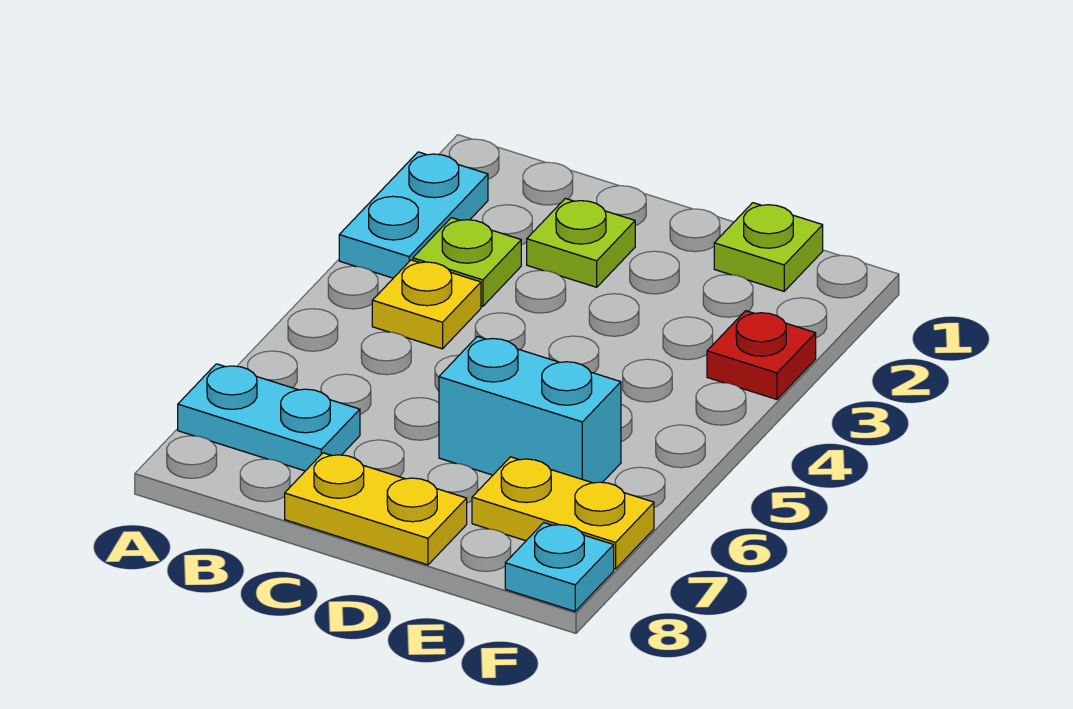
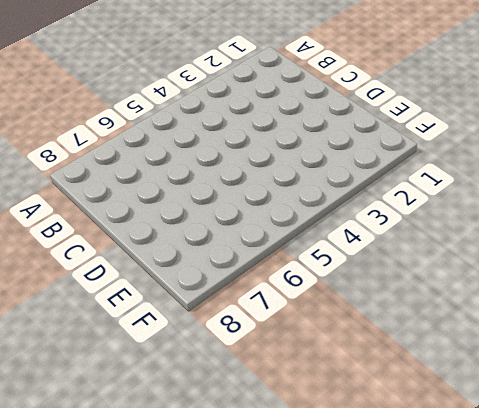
none -> cyan 1x2 plate [339,152,488,278]
none -> cyan 1x2 plate [178,364,360,471]

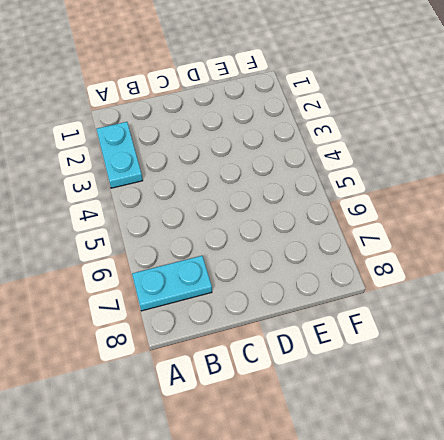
none -> lime 1x1 plate [413,218,521,306]
none -> yellow 1x1 plate [372,260,481,349]

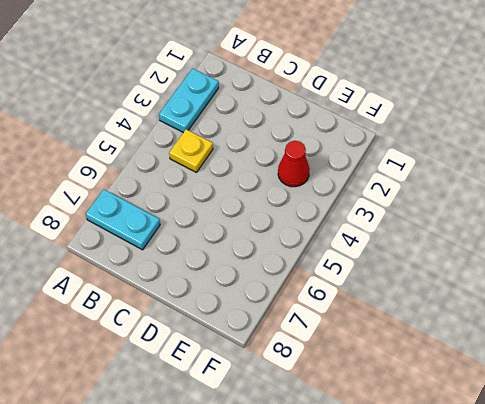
red 1x1 cone [278,141,310,187] -> none
none -> lime 1x1 plate [413,218,521,306]
none -> lime 1x1 plate [527,198,635,287]

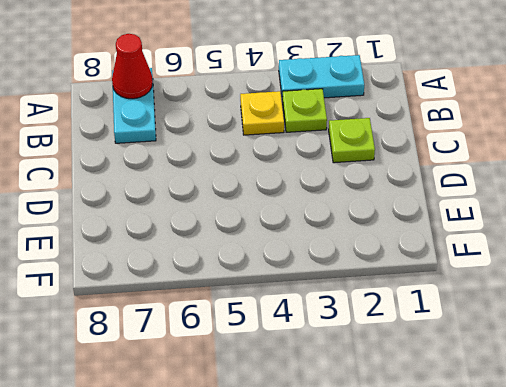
red 1x1 cone [112,34,153,99] -> none
none -> yellow 1x2 plate [285,453,467,565]
none -> cyan 1x2 brick [439,336,621,483]

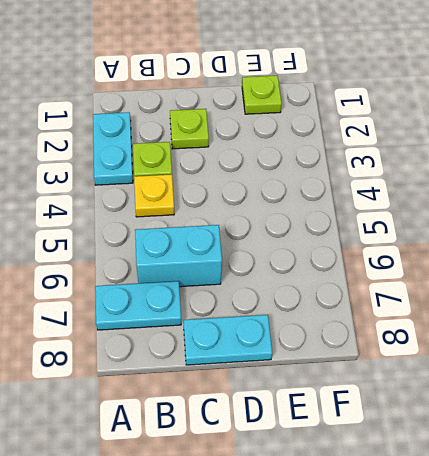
cyan 1x2 brick [135,225,222,287] -> cyan 1x2 brick moved to [439,336,621,483]
cyan 1x2 plate [184,315,272,365] -> yellow 1x2 plate [285,453,467,565]
none -> yellow 1x2 plate [472,457,654,569]
none -> red 1x1 plate [707,311,816,399]

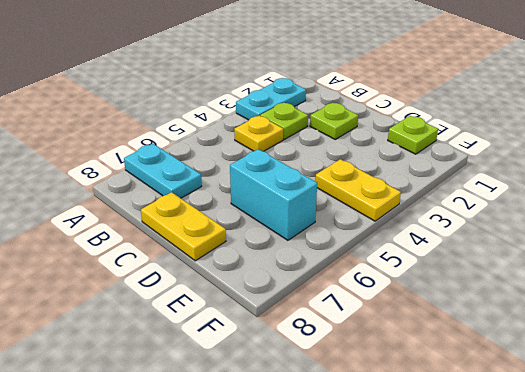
yellow 1x2 plate [315,159,401,221] -> yellow 1x2 plate moved to [472,457,654,569]
none -> red 1x1 plate [707,311,816,399]
none -> cyan 1x1 plate [505,523,614,611]

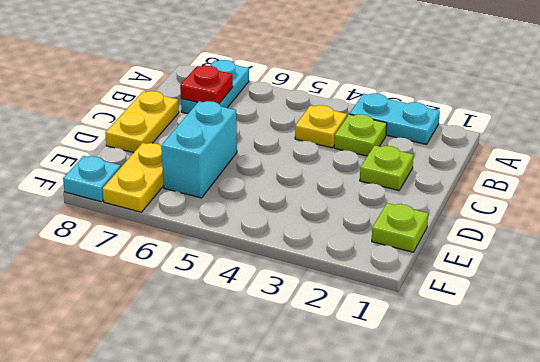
red 1x1 plate [180,65,233,104] -> red 1x1 plate moved to [707,311,816,399]

